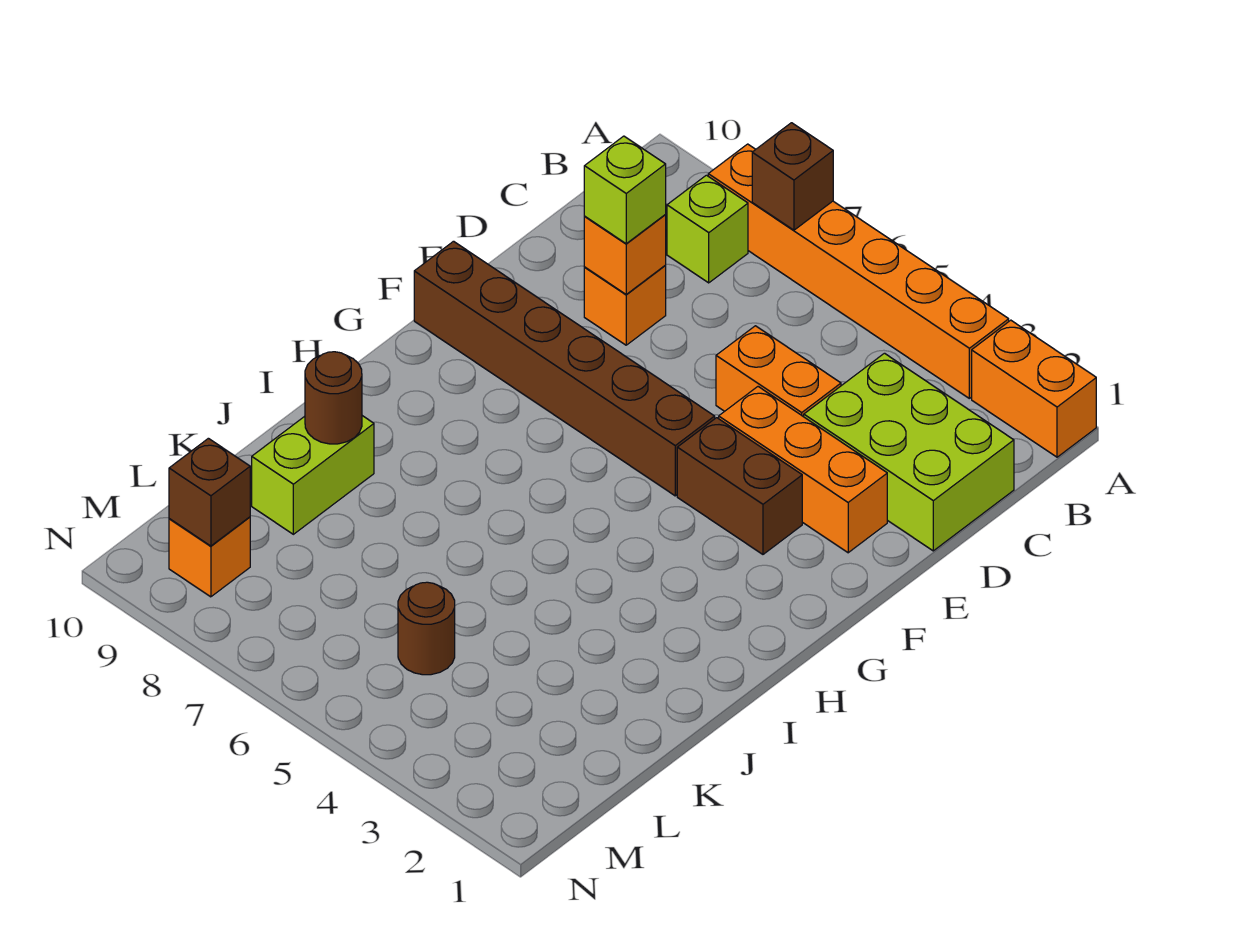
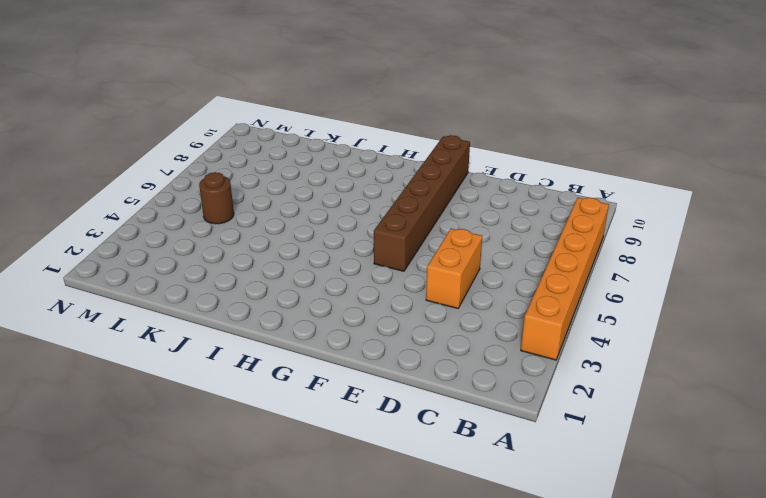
none -> orange 1x2 brick [972,320,1096,457]
none -> lime 1x1 brick [667,175,748,283]
none -> lime 2x3 brick [804,353,1014,551]

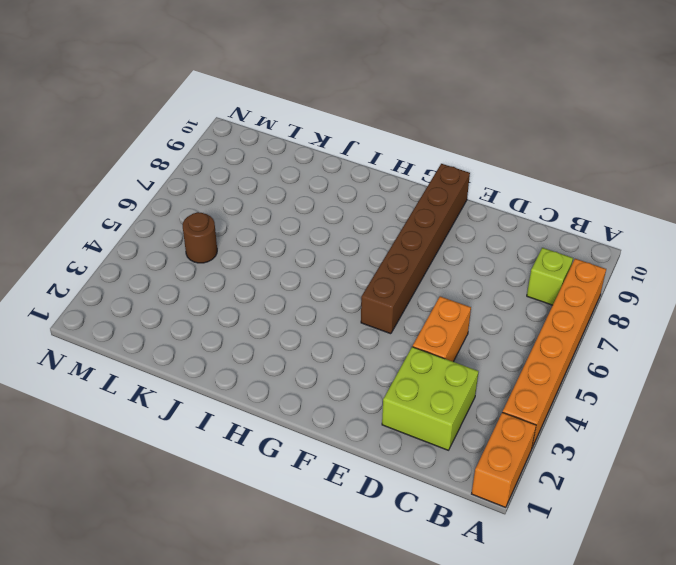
lime 2x2 brick [382,347,479,450] -> lime 2x3 brick [804,353,1014,551]
none -> orange 1x1 brick [584,266,666,345]
none -> orange 1x3 brick [719,387,887,553]
none -> brown 1x2 brick [677,418,802,554]

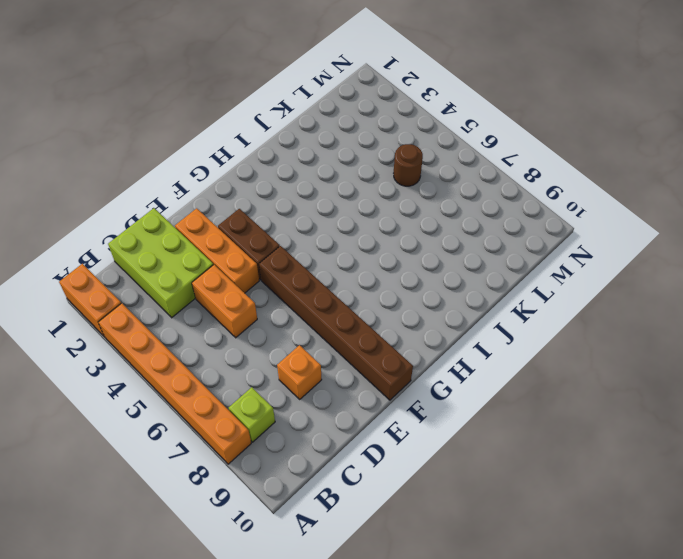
none -> lime 1x2 brick [252,416,374,534]
none -> orange 1x1 brick [169,517,250,597]
none -> brown 1x1 brick [752,123,833,230]

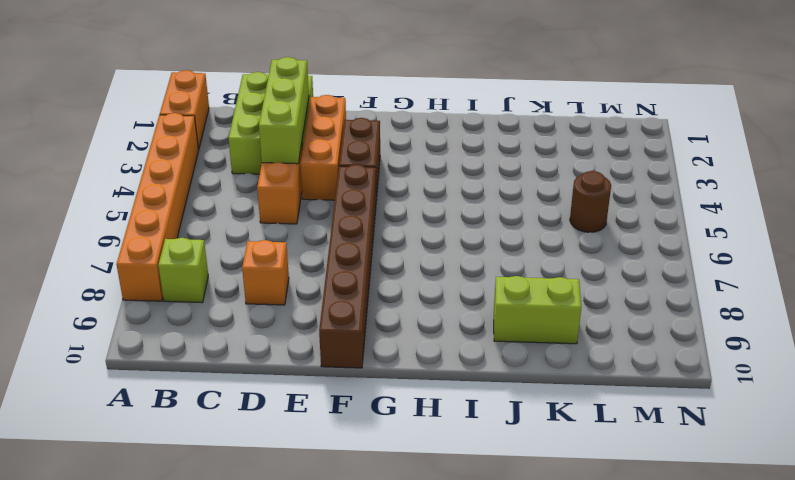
lime 1x3 brick [259,57,309,164] -> none
none -> orange 1x1 brick [169,517,250,597]
none -> brown 1x1 brick [752,123,833,230]
none -> orange 1x1 brick [584,215,666,295]

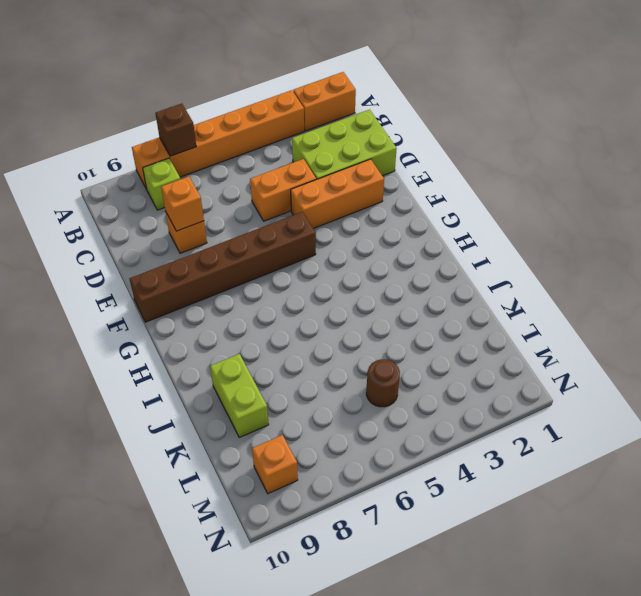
none -> brown 1x2 brick [677,418,802,554]
none -> brown 1x1 round brick [305,352,362,444]
none -> brown 1x1 brick [169,438,250,546]

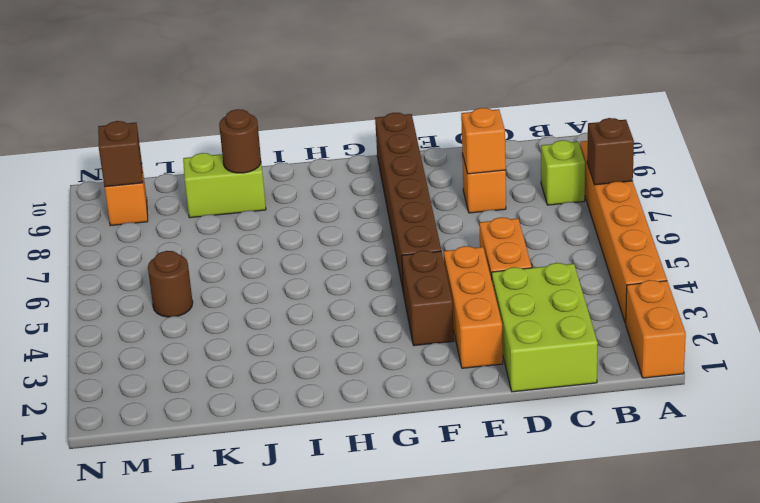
none -> lime 1x1 brick [584,136,666,244]

